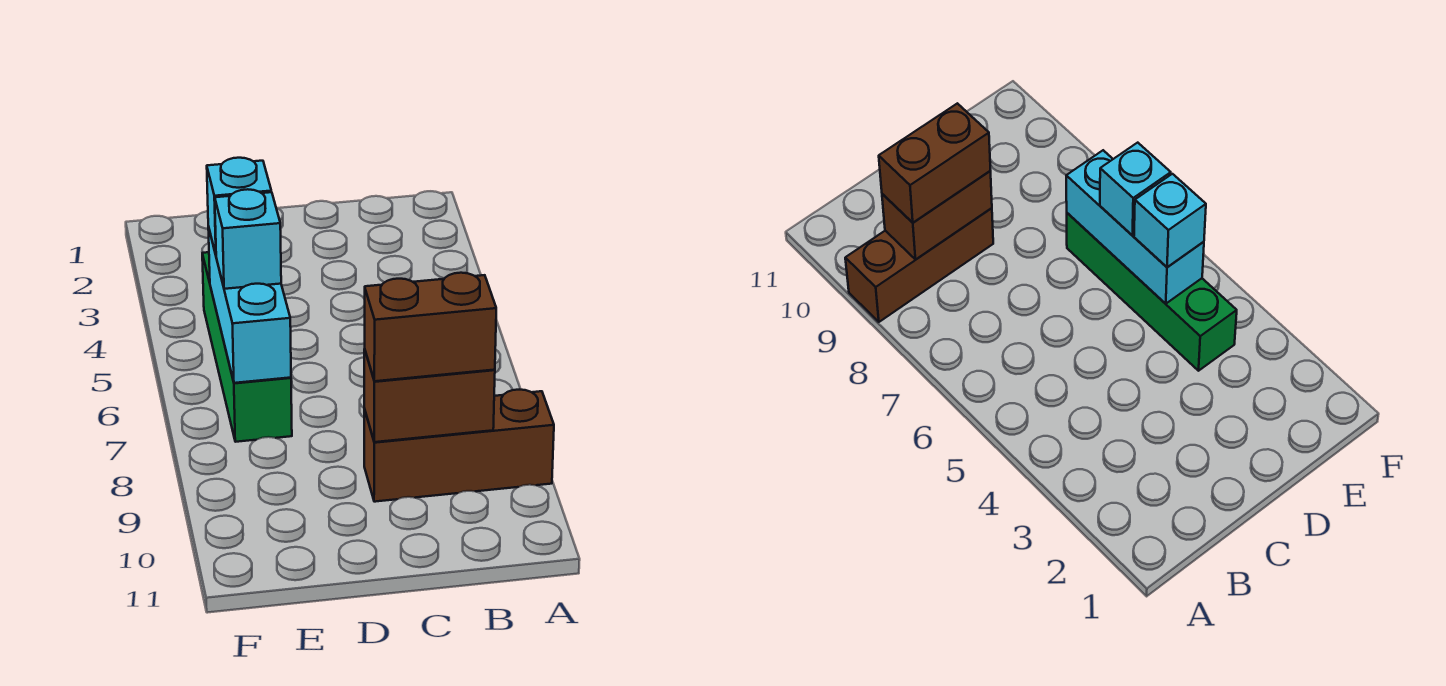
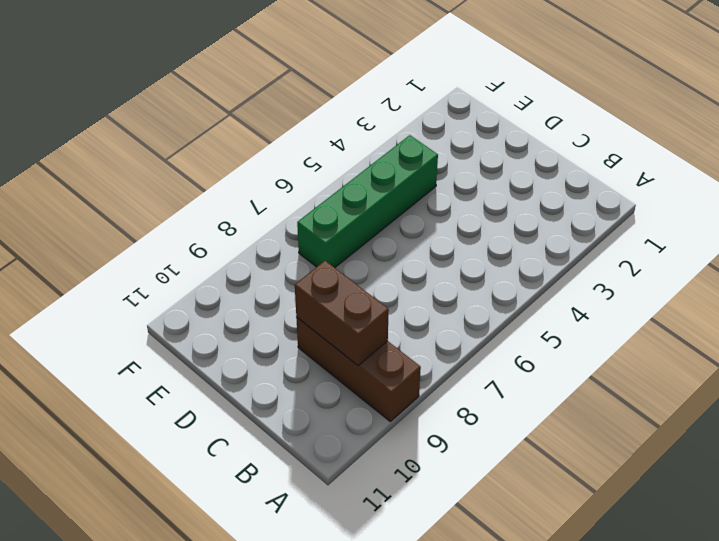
none -> cyan 1x3 brick [208,227,291,383]
none -> brown 1x2 brick [365,273,496,381]

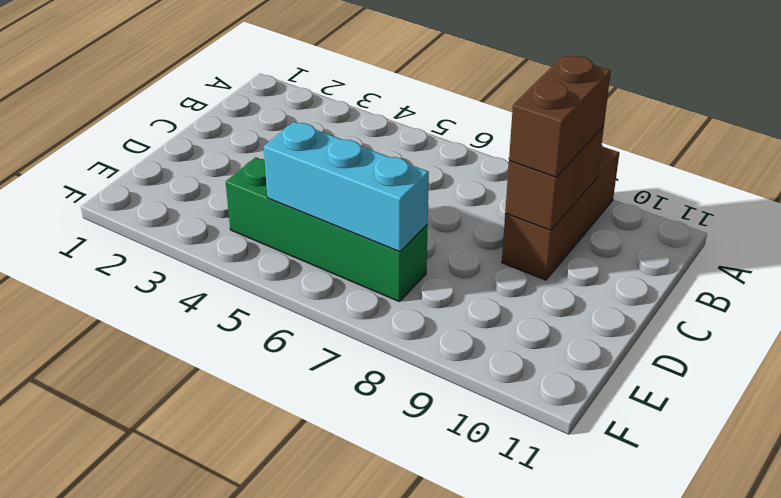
none -> cyan 1x1 brick [207,158,271,254]
none -> cyan 1x1 brick [215,189,281,289]

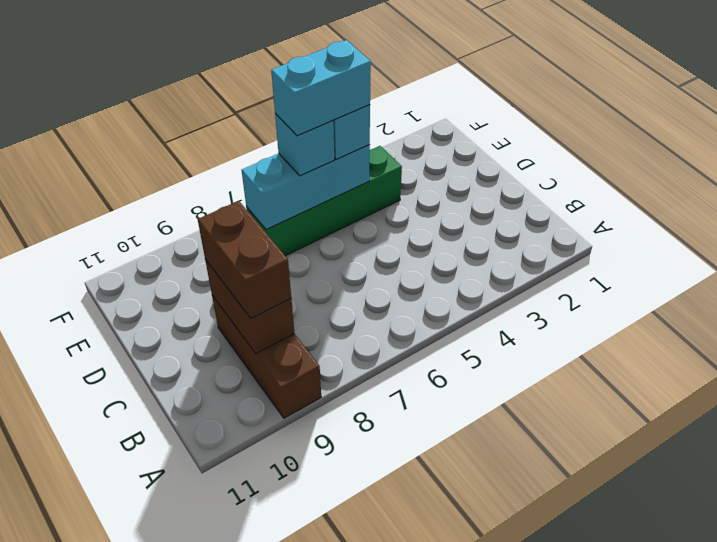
cyan 1x2 brick [271,40,371,136] -> none

